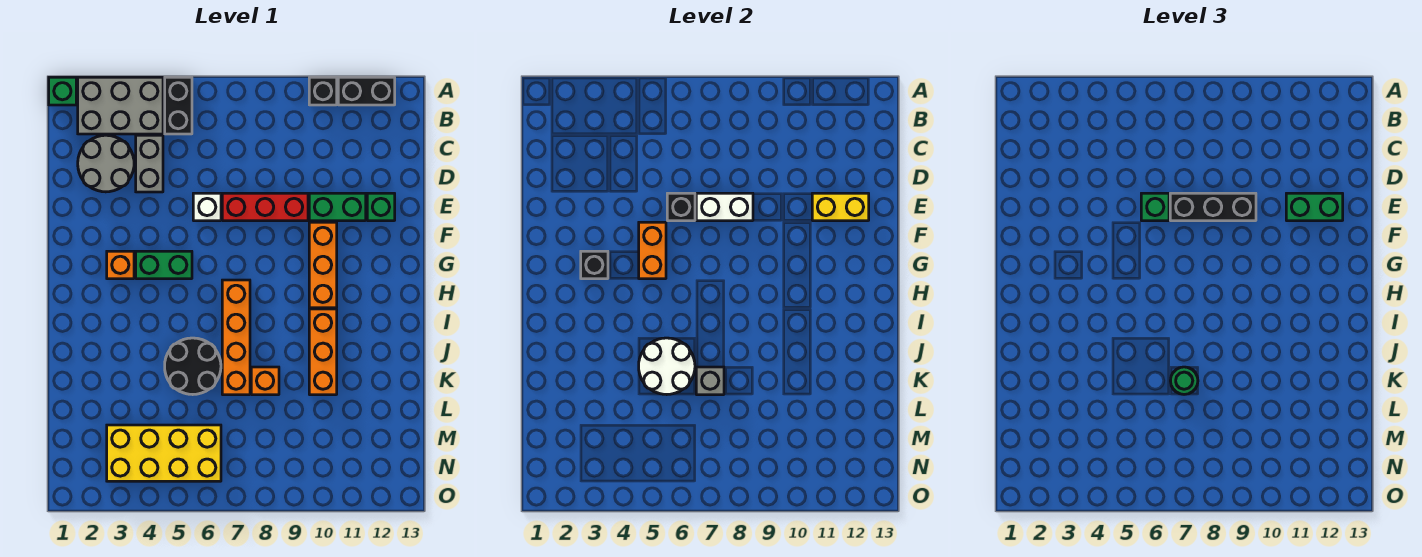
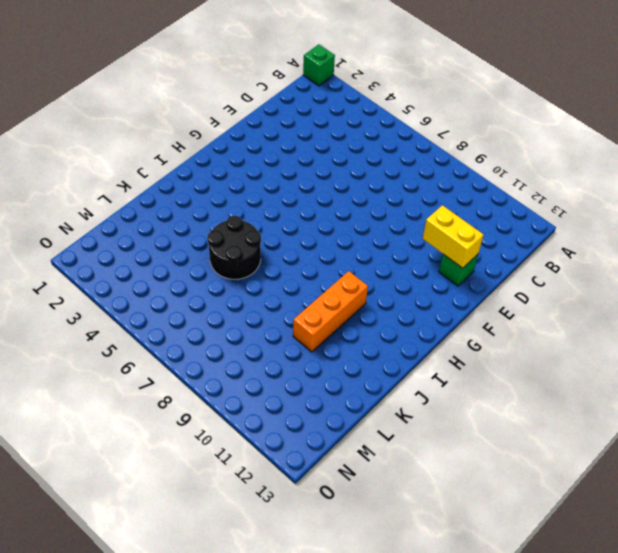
none -> grey 2x3 brick [78,77,163,134]
none -> black 1x2 brick [165,77,192,134]
none -> black 1x1 brick [309,77,337,105]
none -> black 1x2 brick [338,77,395,105]

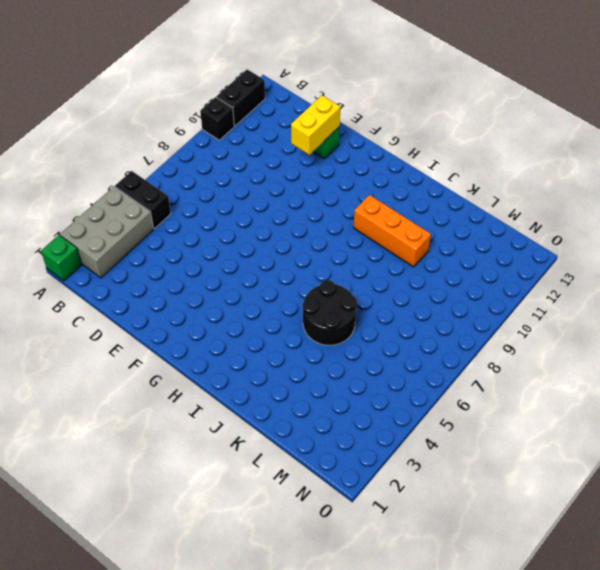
none -> grey 2x2 round brick [78,135,134,192]
none -> grey 1x2 brick [136,135,163,192]
none -> white 1x1 brick [193,193,221,221]
none -> red 1x3 brick [222,193,308,221]

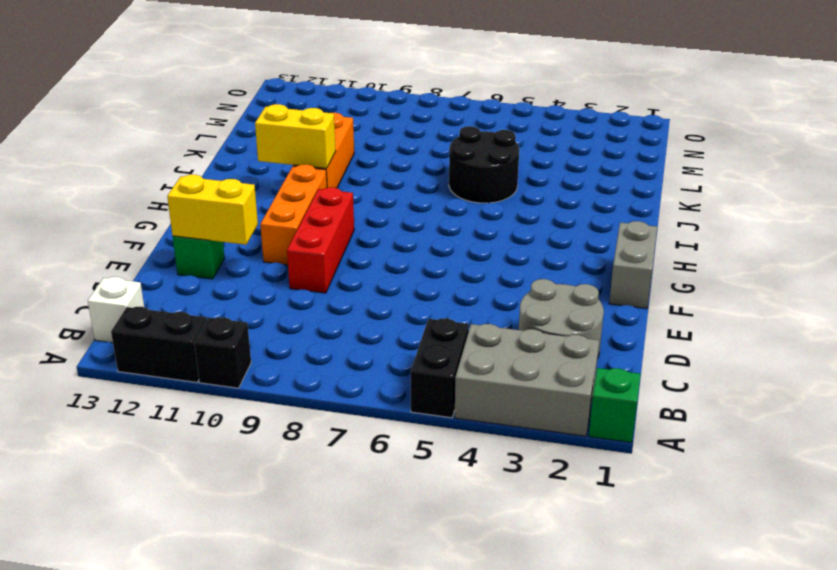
white 1x1 brick [88,277,144,343] -> white 1x1 brick moved to [193,193,221,221]
red 1x3 brick [287,187,354,293] -> red 1x3 brick turned to [222,193,308,221]
grey 1x2 brick [609,221,657,309] -> grey 1x2 brick moved to [136,135,163,192]
yellow 1x2 brick [255,104,336,168] -> none
none -> green 1x2 brick [309,193,366,221]
none -> orange 1x1 brick [107,251,134,279]
none -> green 1x2 brick [136,251,192,279]
none -> orange 1x4 brick [222,280,250,395]

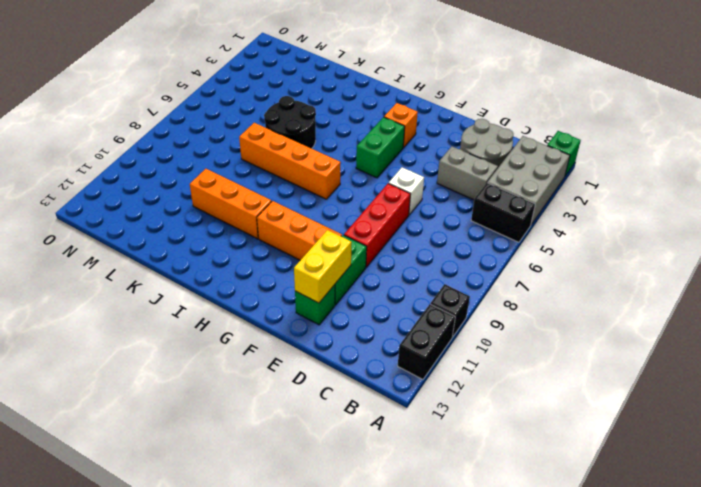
none -> orange 1x1 brick [251,367,279,395]
none -> yellow 2x4 brick [107,425,221,481]
none -> black 1x1 brick [667,193,695,221]
none -> white 1x2 brick [696,193,753,221]

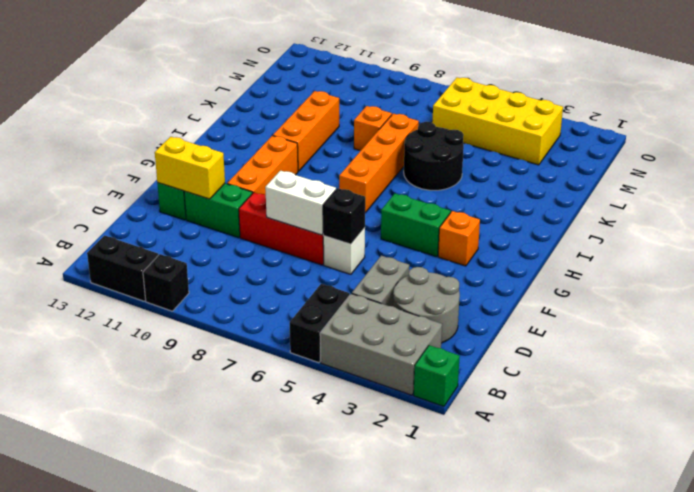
none -> orange 1x2 brick [639,222,666,279]
none -> black 1x1 brick [581,251,608,279]
none -> white 2x2 round brick [639,338,695,395]
none -> grey 1x1 brick [696,367,724,395]

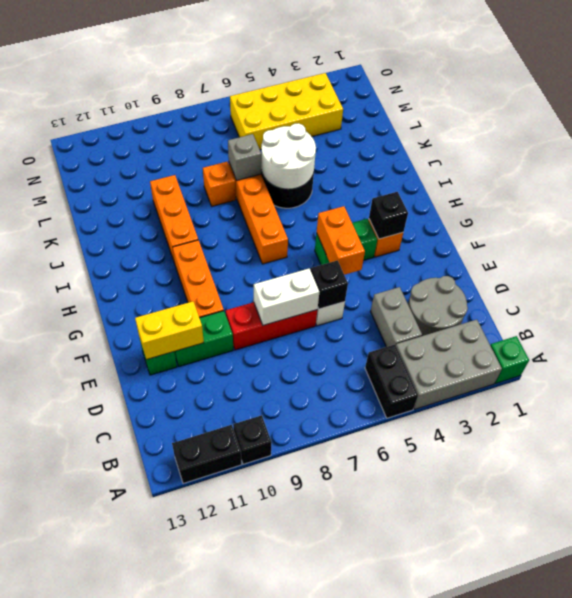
none -> green 1x1 brick [1141,193,1169,221]
none -> black 1x3 brick [1170,193,1256,221]
none -> green 1x2 brick [1286,193,1343,221]
none -> green 1x1 round brick [1170,367,1198,394]

